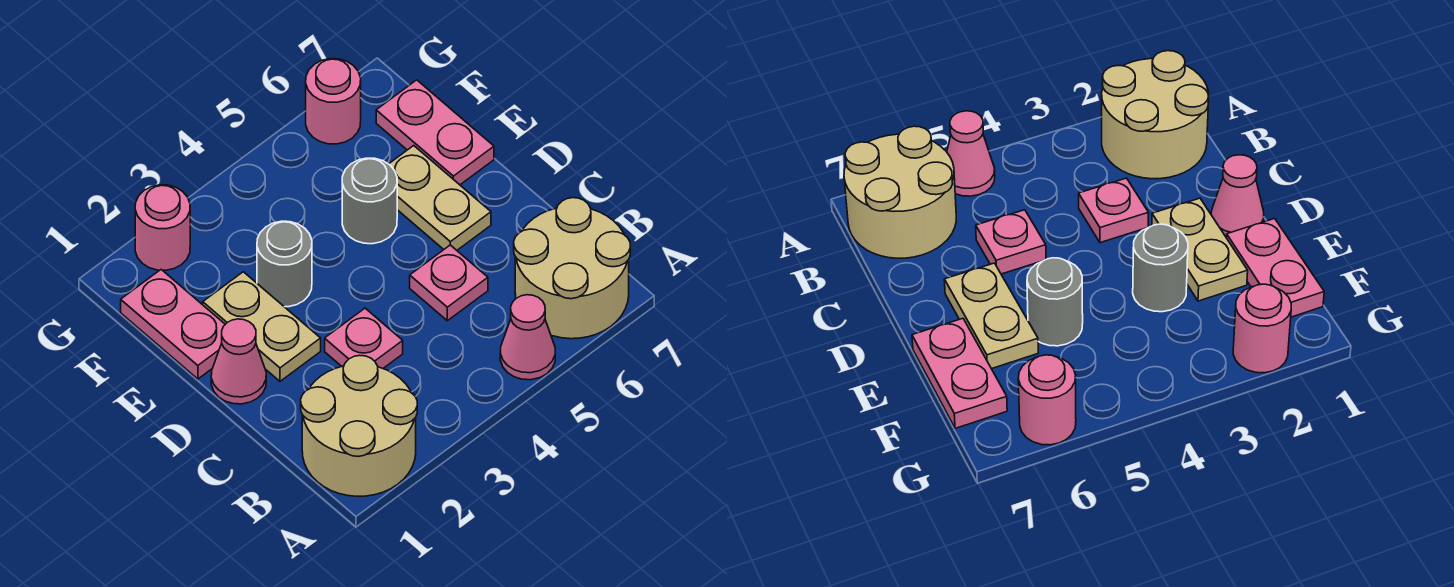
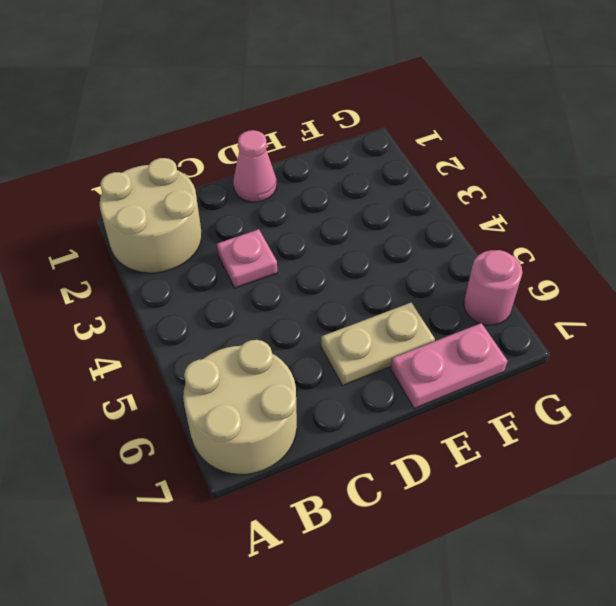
none -> pink 1x1 cone [500,295,555,380]
none -> pink 1x1 plate [410,245,488,321]
none -> tan 1x2 plate [203,272,321,381]

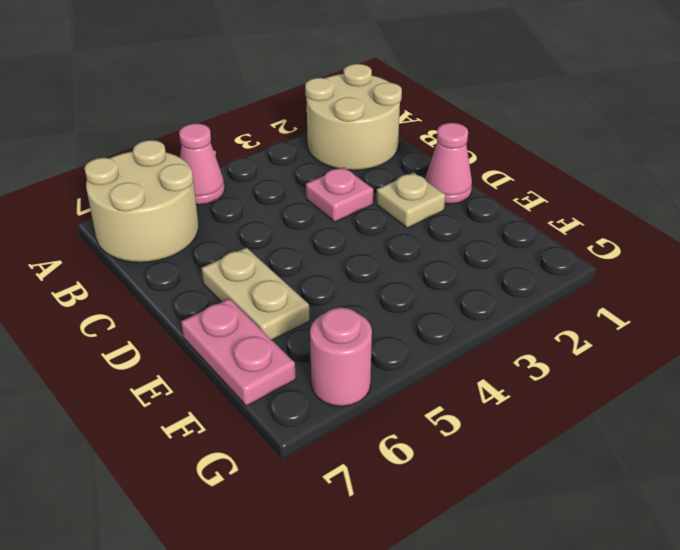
tan 1x1 plate [376,173,445,228] -> tan 1x2 plate [203,272,321,381]
none -> pink 1x1 plate [410,245,488,321]
none -> pink 1x2 plate [121,270,225,379]
none -> grey 1x1 round brick [257,221,312,307]

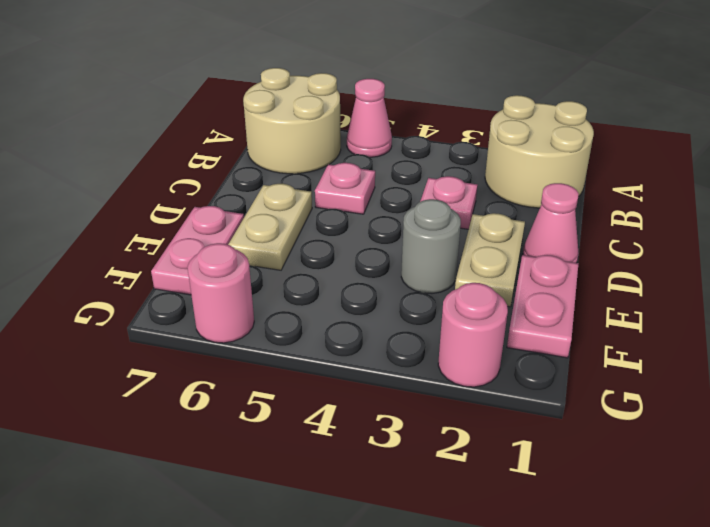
none -> grey 1x1 round brick [342,158,397,244]

